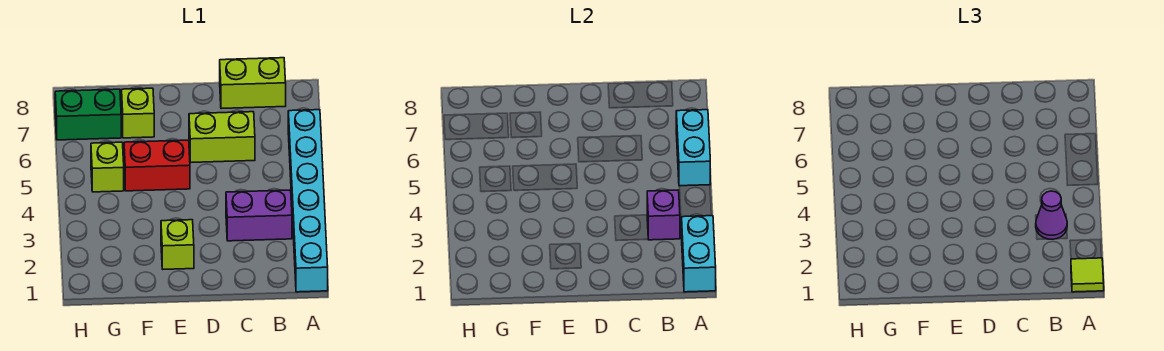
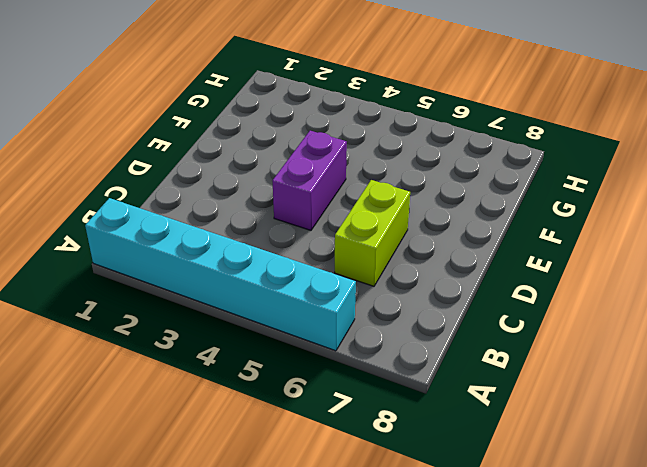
purple 1x2 brick [272,131,347,230] -> purple 1x2 brick moved to [226,190,292,241]
none -> lime 1x2 brick [220,58,286,109]
none -> lime 1x1 brick [161,220,194,269]
none -> red 1x2 brick [124,140,190,191]

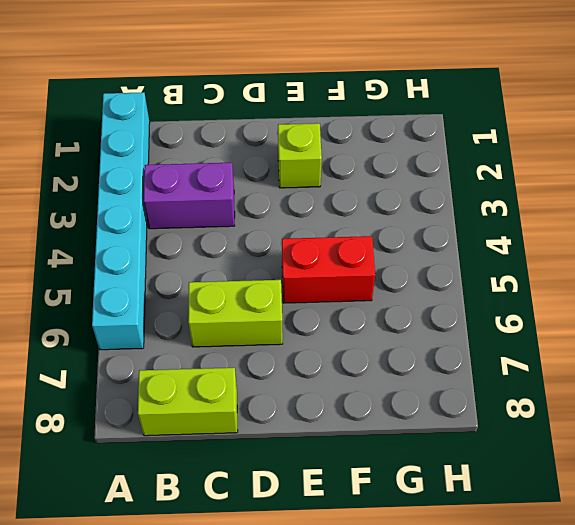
none -> lime 1x1 brick [122,88,154,138]
none -> lime 1x1 brick [91,142,124,192]
none -> green 1x2 brick [55,89,121,140]

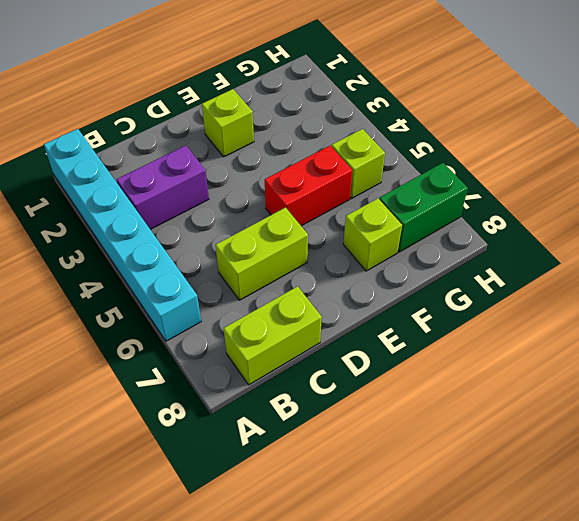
none -> cyan 1x2 brick [682,216,716,292]
none -> cyan 1x2 brick [676,110,710,186]
none -> purple 1x1 brick [647,190,680,240]

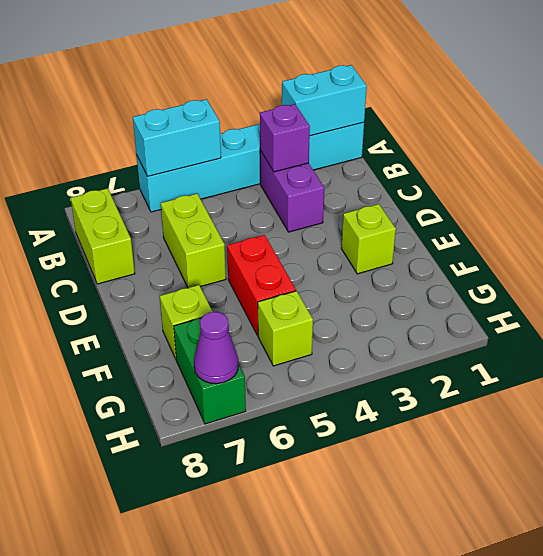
purple 1x1 cone [194,312,238,384] -> purple 1x1 cone moved to [1036,191,1067,239]
none -> lime 1x1 tile [1071,258,1104,292]

